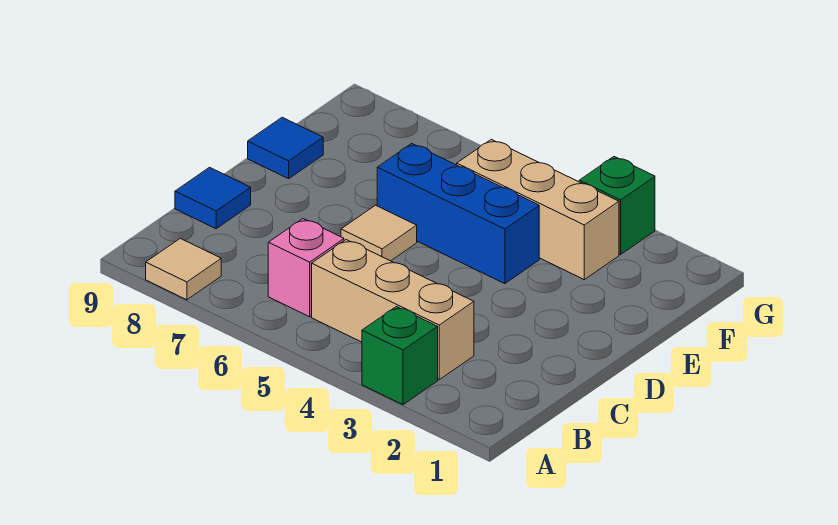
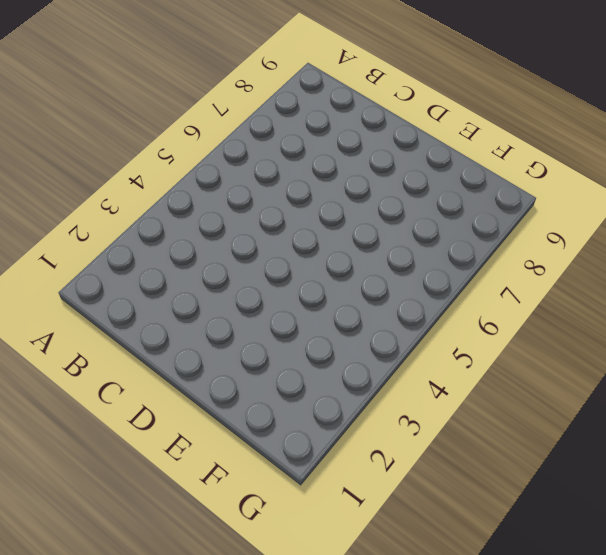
none -> green 1x1 brick [362,307,438,405]
none -> tan 1x1 tile [146,238,221,300]

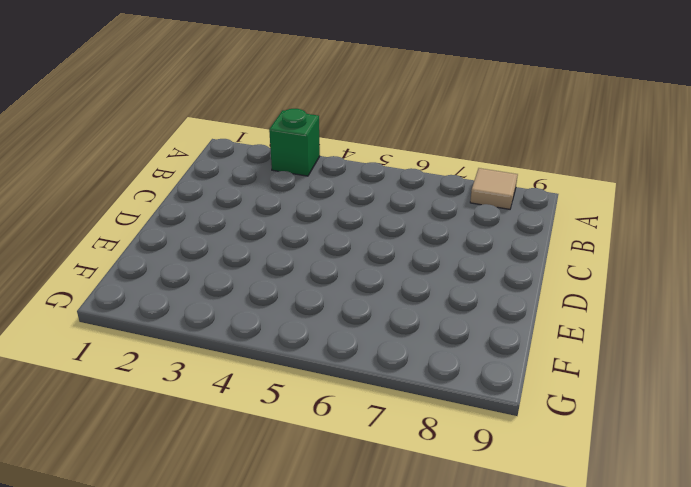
none -> tan 1x3 brick [312,240,474,380]
none -> pink 1x1 brick [268,219,344,317]

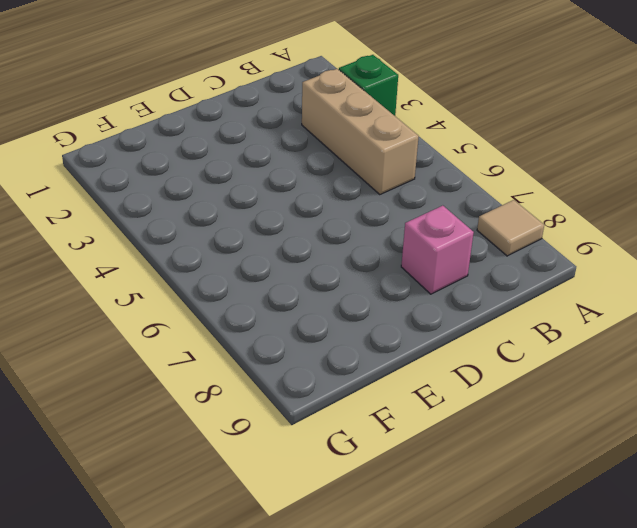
pink 1x1 brick [401,206,474,294] -> pink 1x1 brick moved to [268,219,344,317]
none -> blue 1x1 tile [175,167,251,229]
none -> tan 1x1 tile [341,205,417,261]

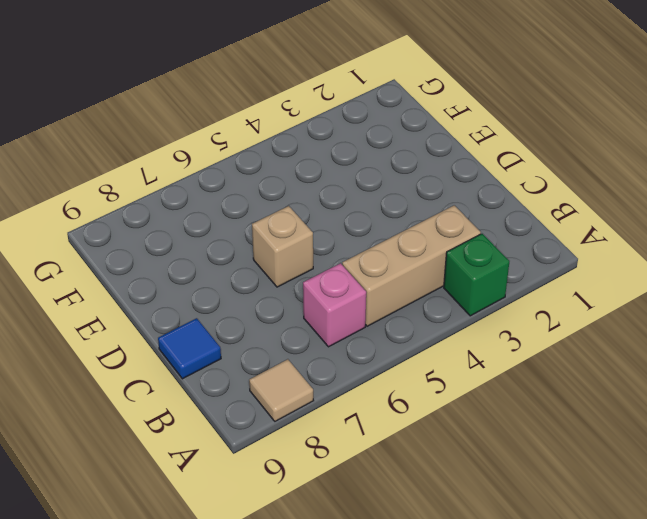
tan 1x1 brick [252,206,313,287] -> tan 1x1 tile [341,205,417,261]
none -> blue 1x3 brick [377,144,539,284]
none -> blue 1x1 tile [248,117,323,179]

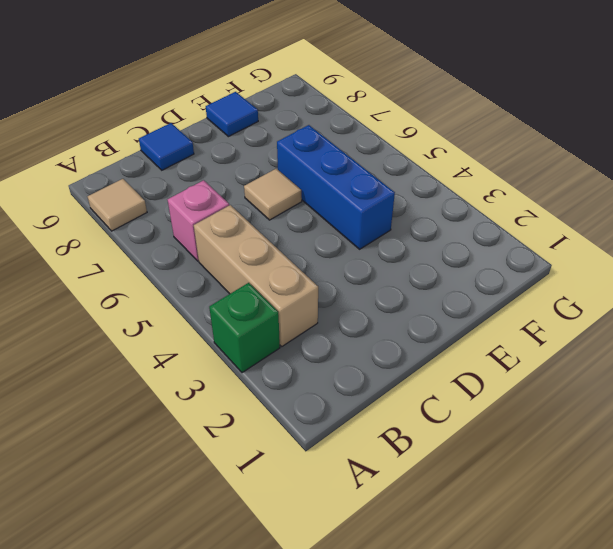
none -> tan 1x3 brick [457,139,619,279]
none -> green 1x1 brick [579,157,655,255]

